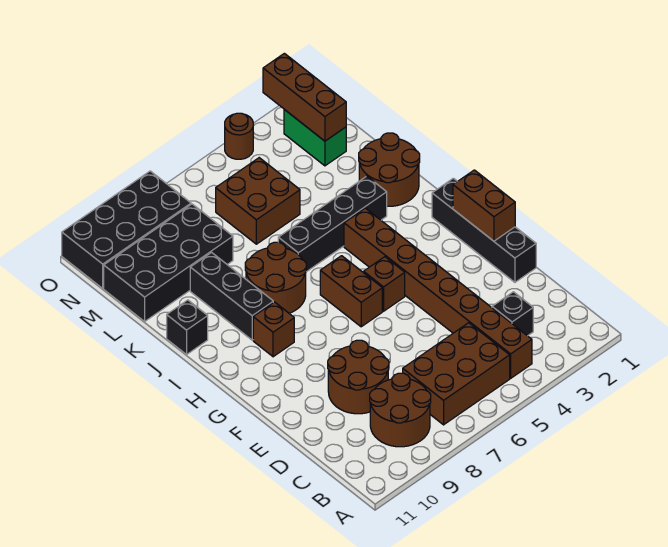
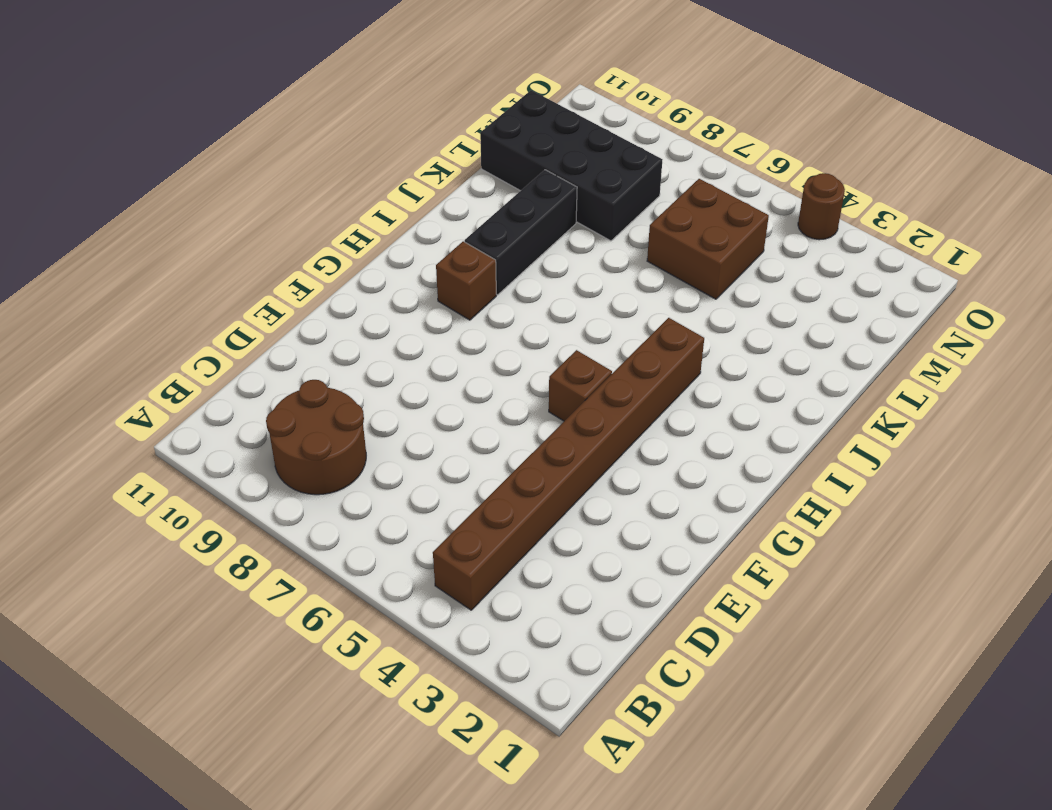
none -> brown 2x3 brick [403,323,510,425]
none -> black 1x1 brick [492,292,533,336]
none -> brown 2x2 round brick [328,340,389,414]

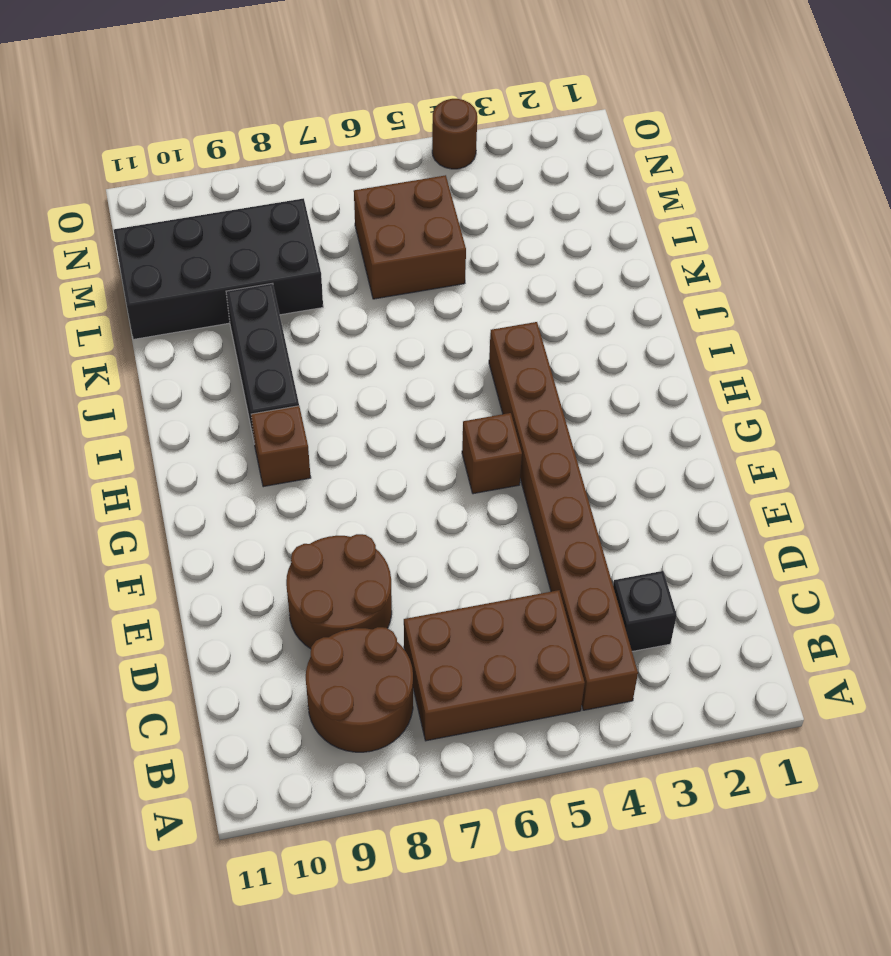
none -> black 1x4 brick [432,178,536,282]
none -> brown 1x2 brick [320,256,382,327]
none -> brown 2x2 round brick [245,242,307,313]

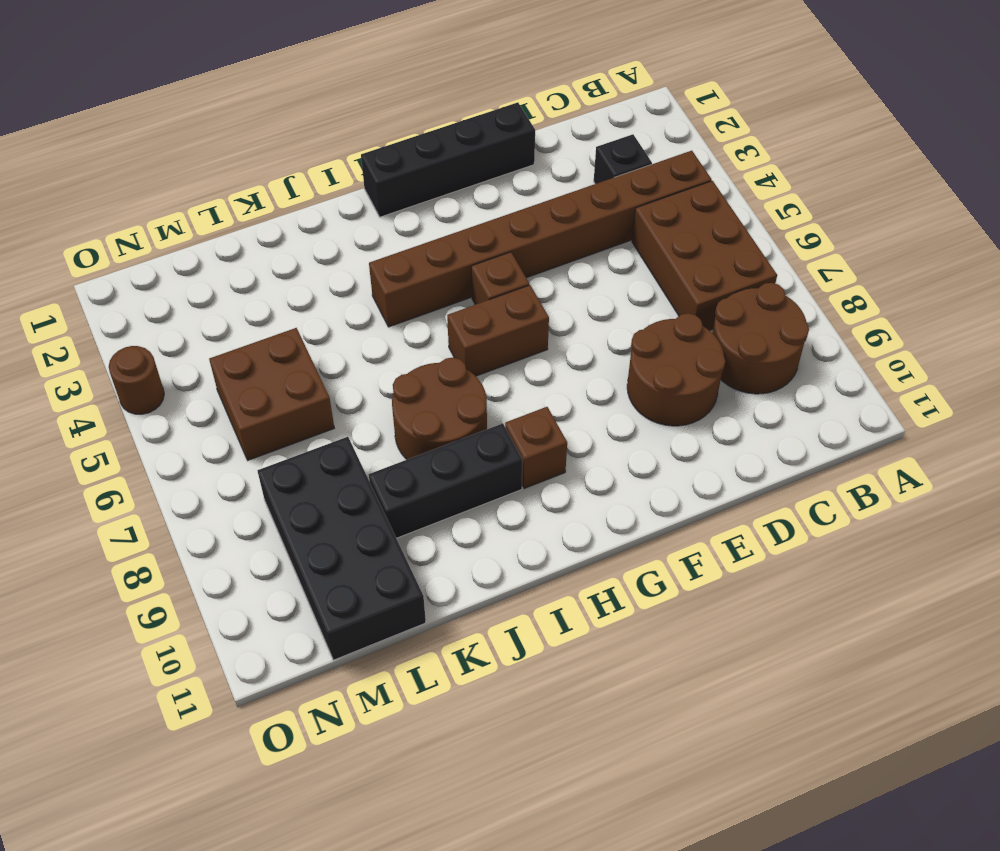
none -> brown 2x2 round brick [359,133,420,206]
none -> black 1x4 brick [278,176,387,272]
none -> black 1x1 brick [167,300,208,355]

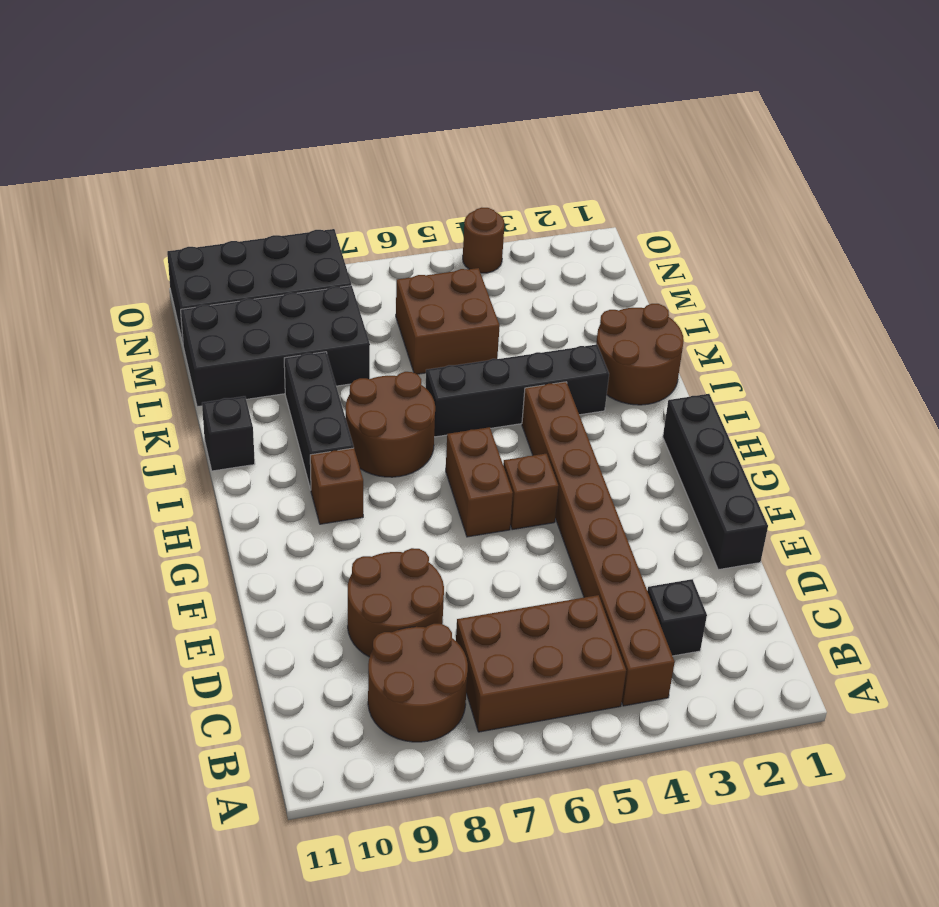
none -> green 1x2 brick [284,110,346,166]
none -> brown 1x2 brick [453,170,515,241]
none -> brown 1x3 brick [263,53,346,141]

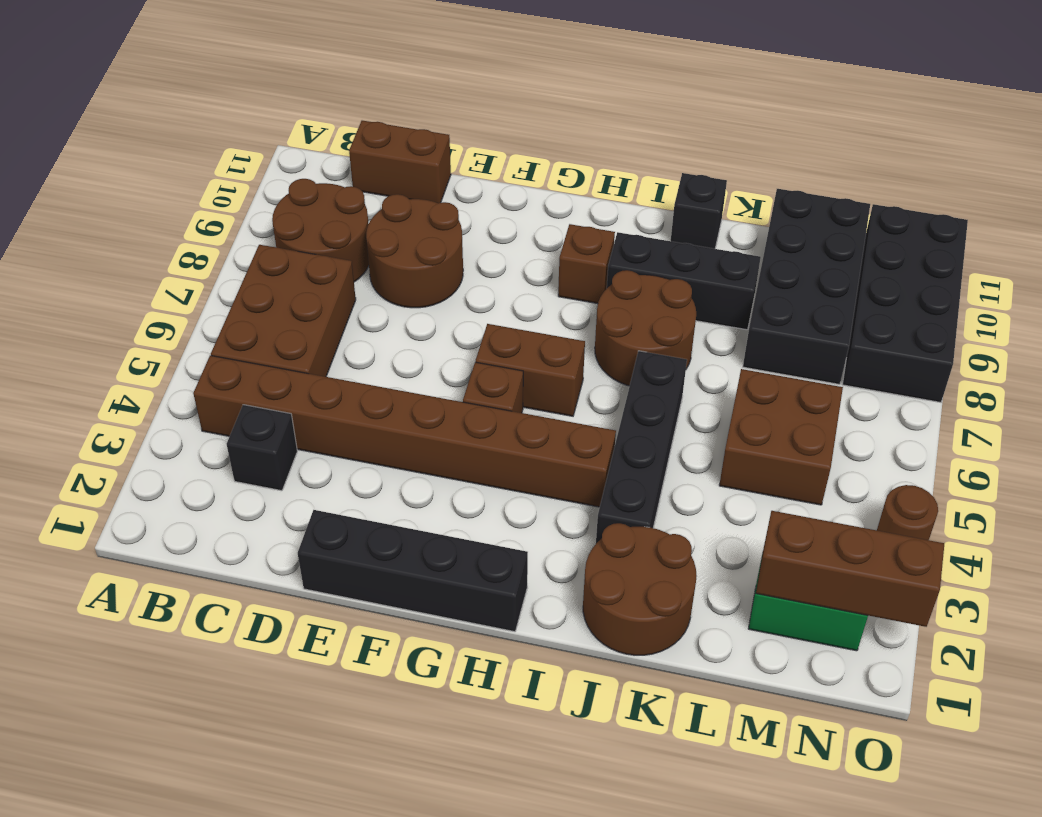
brown 1x2 brick [349,121,451,203] -> brown 1x2 brick moved to [453,170,515,241]

